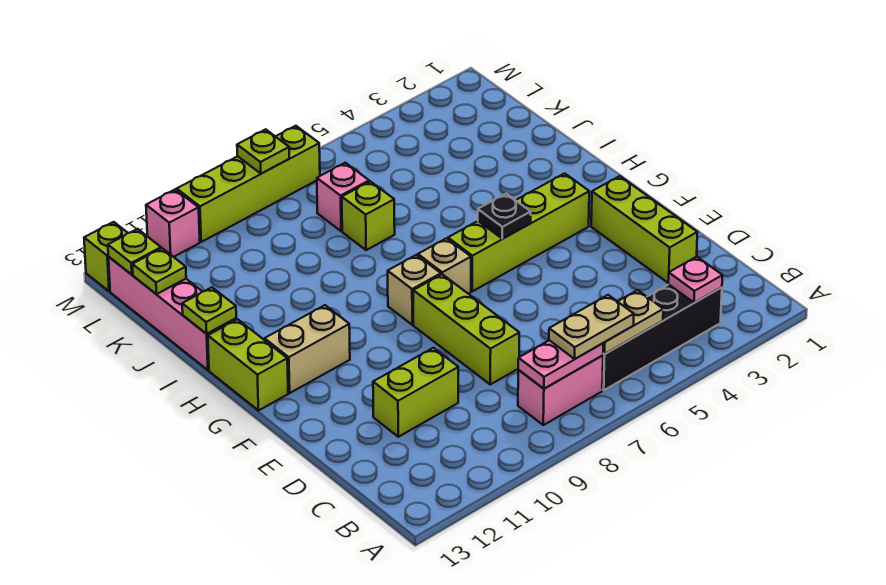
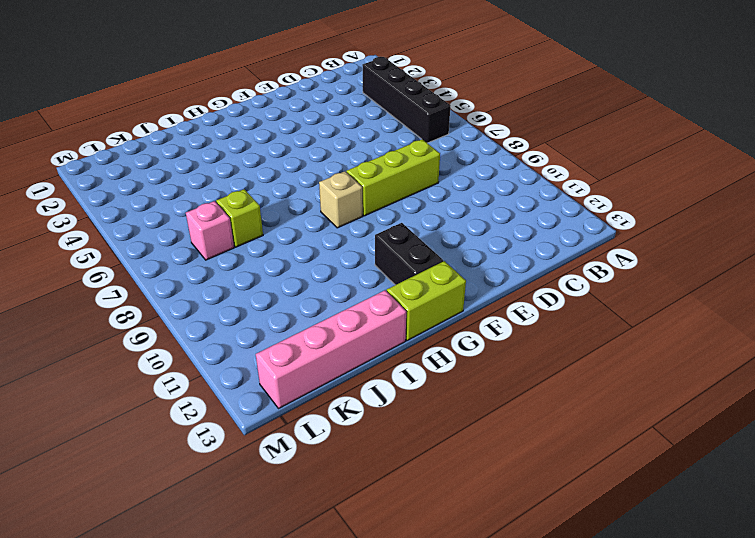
black 1x2 brick [375,223,443,285] -> tan 1x2 brick [265,305,350,393]
none -> pink 1x2 brick [518,355,603,425]
none -> lime 1x3 brick [591,176,697,283]
none -> lime 1x2 brick [373,348,458,437]

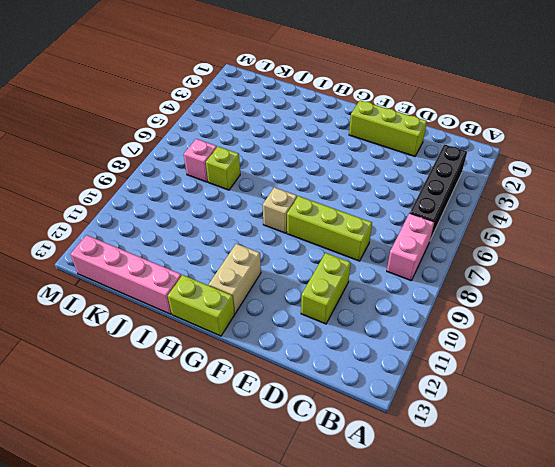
none -> lime 1x4 brick [448,173,589,291]
none -> tan 1x1 brick [418,238,471,294]
none -> lime 1x4 brick [177,126,320,242]

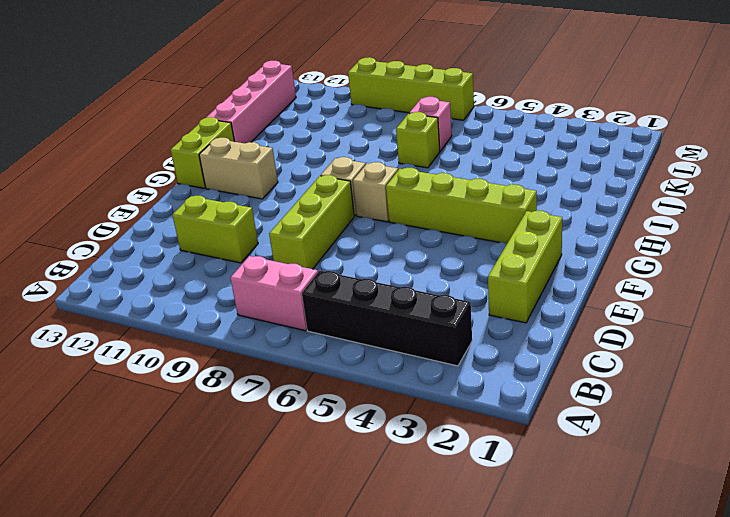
none -> pink 1x1 brick [146,189,200,257]
none -> lime 1x1 brick [84,222,127,291]
none -> pink 1x1 plate [668,257,723,303]

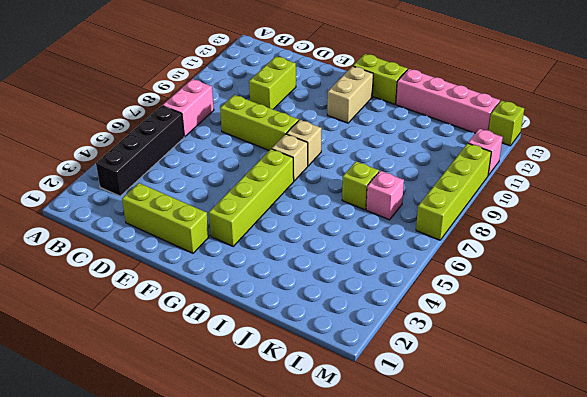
none -> pink 1x1 plate [668,257,723,303]
none -> tan 1x2 plate [603,290,663,354]
none -> pink 1x2 plate [518,340,603,389]

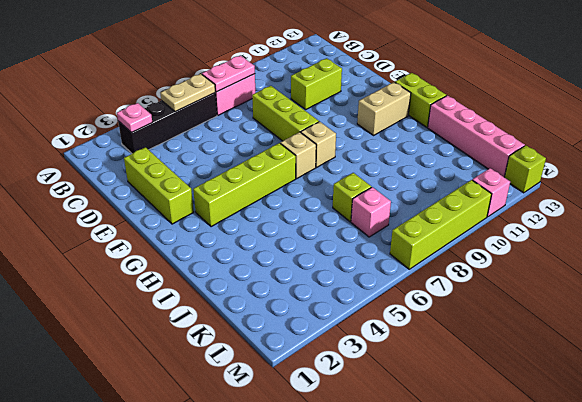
none -> black 1x1 plate [478,194,531,239]
none -> lime 1x1 plate [182,287,236,334]
none -> lime 1x1 plate [132,248,186,294]

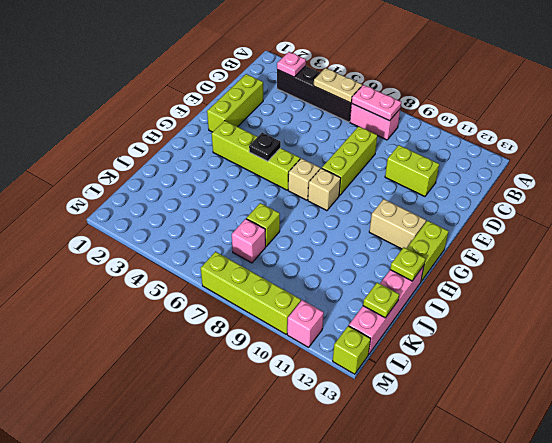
none -> lime 1x1 plate [108,229,161,275]
none -> lime 1x1 plate [237,129,289,174]
none -> tan 1x2 plate [549,295,634,359]

